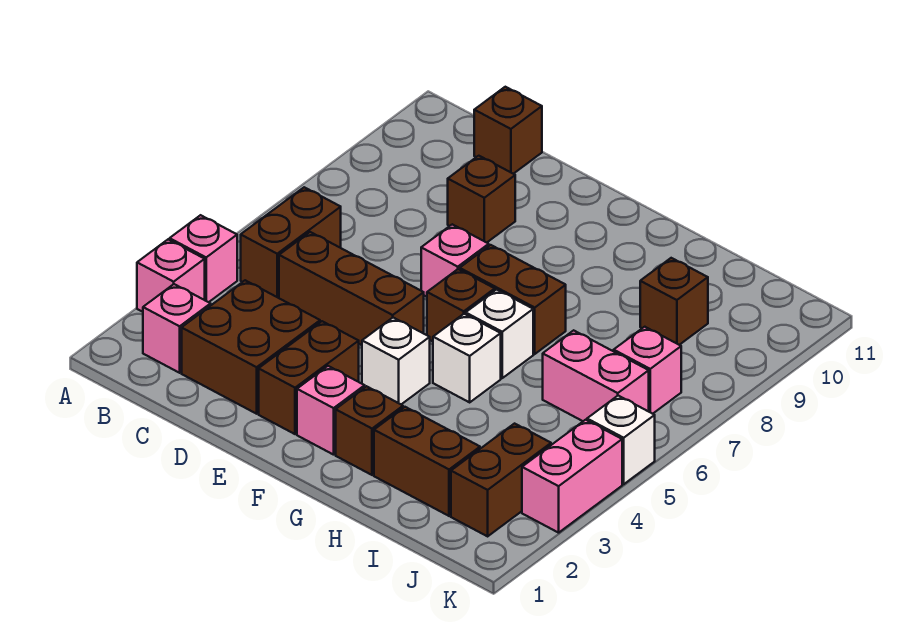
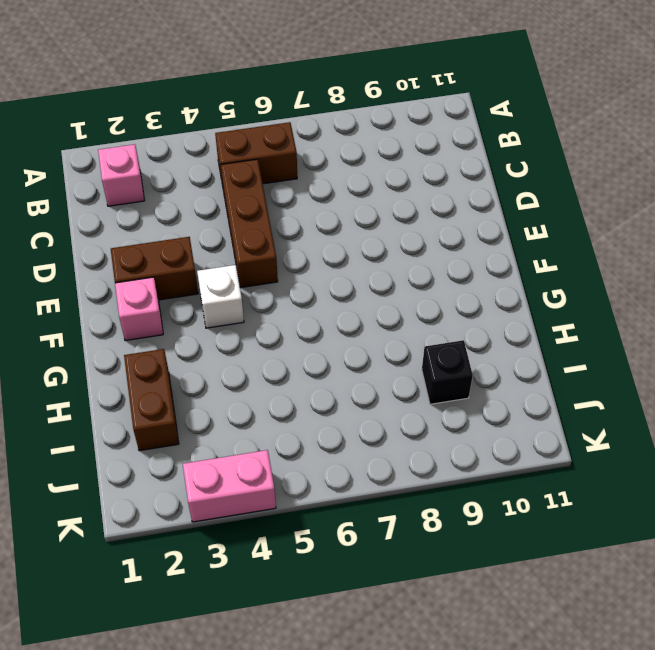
black 1x1 brick [422,340,473,404] -> brown 1x1 brick [640,258,708,345]
none -> pink 1x1 brick [137,240,205,312]
none -> pink 1x1 brick [170,215,237,302]
none -> brown 2x2 brick [182,280,320,414]

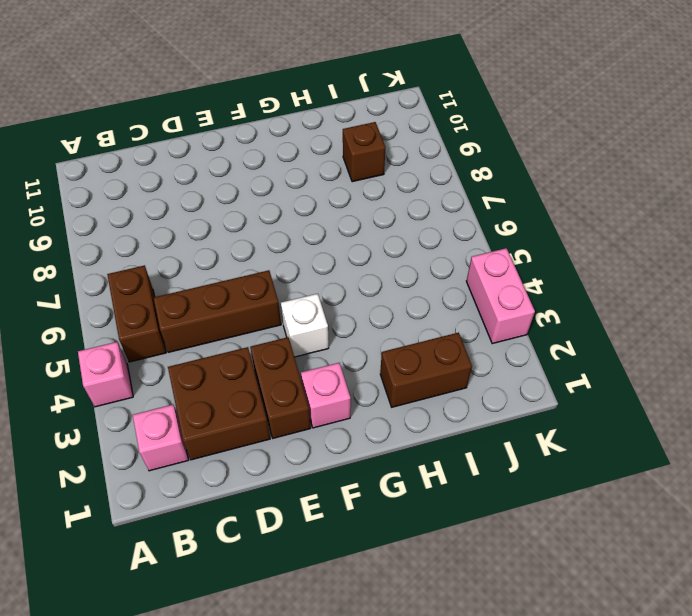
none -> pink 1x1 brick [137,240,205,312]
none -> brown 1x1 brick [474,87,542,174]
none -> brown 1x1 brick [448,156,515,243]

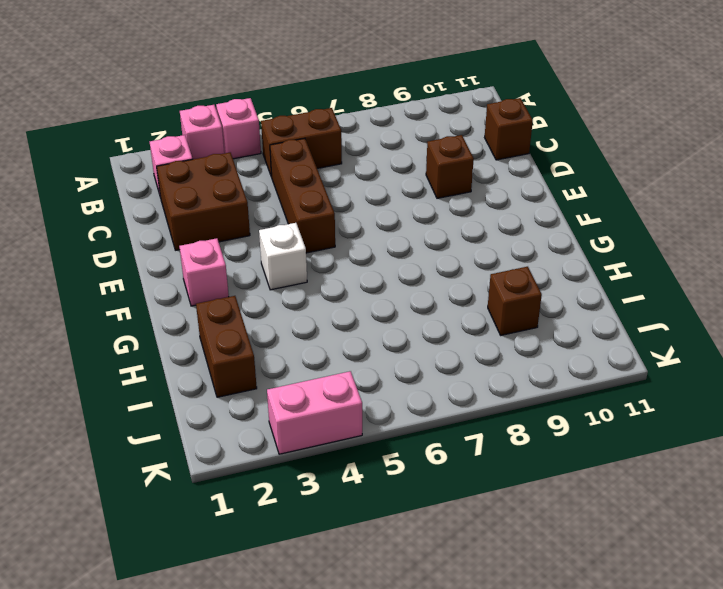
none -> brown 1x2 brick [259,321,359,434]
none -> pink 1x1 brick [421,224,489,297]
none -> brown 1x1 brick [427,269,495,341]

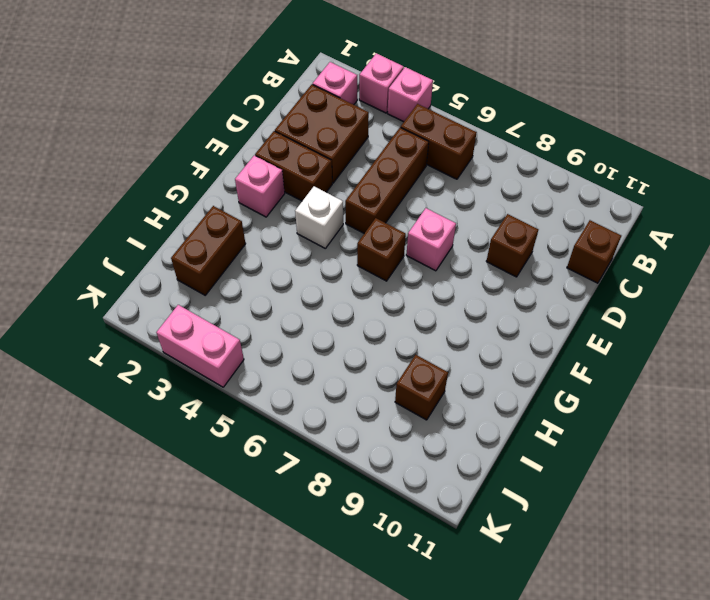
none -> brown 1x2 brick [460,245,566,354]
none -> brown 1x1 brick [336,386,403,475]
none -> white 1x1 brick [433,314,501,402]

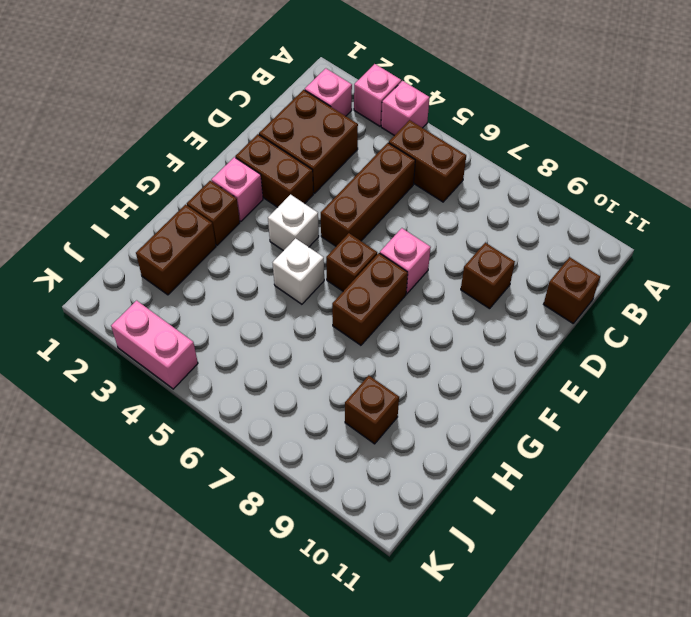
none -> white 1x1 brick [466,290,533,378]
none -> pink 1x2 brick [543,330,649,421]
none -> brown 1x2 brick [451,424,551,536]

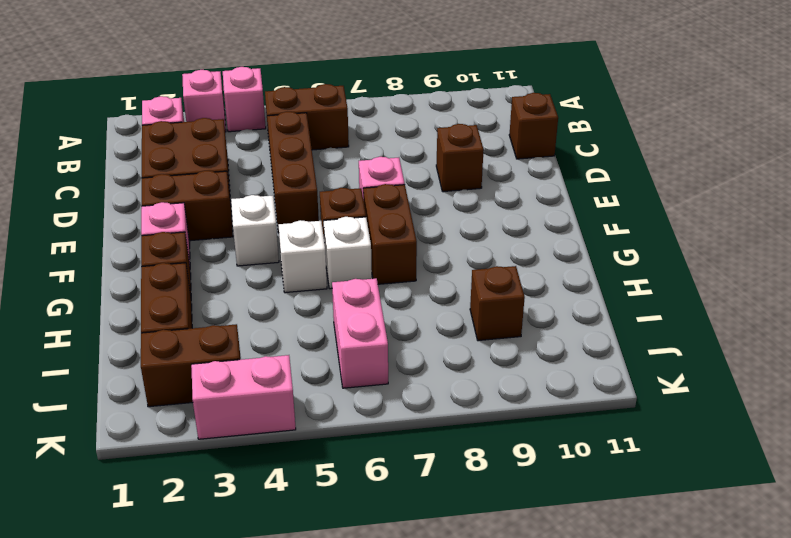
none -> pink 1x1 brick [614,327,681,414]
none -> white 1x1 brick [587,396,655,484]

